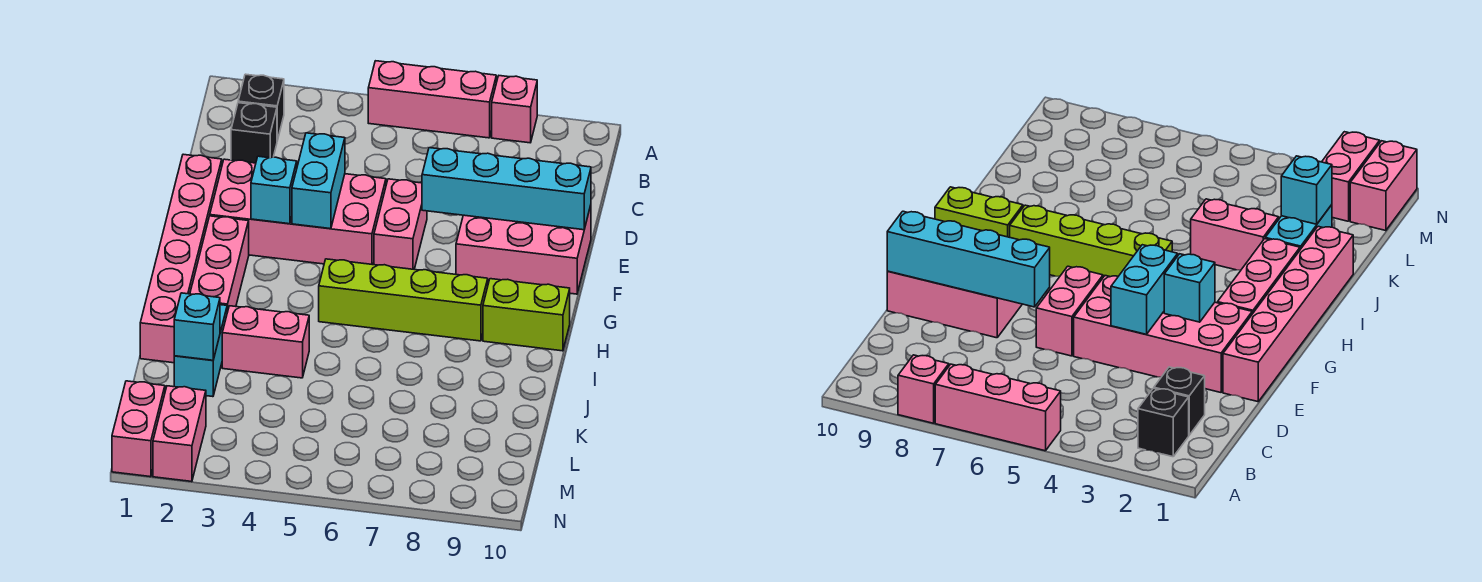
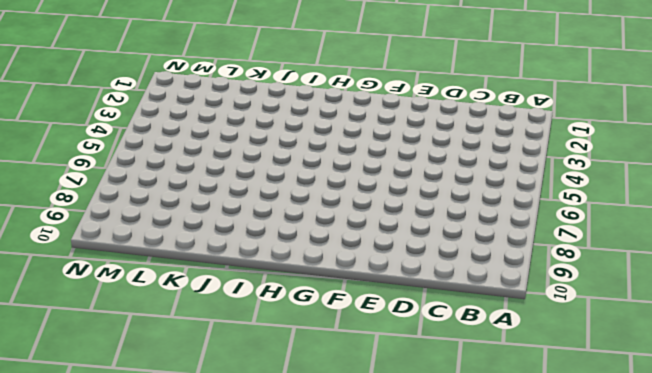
none -> pink 1x3 brick [368,61,496,138]
none -> pink 1x1 brick [492,76,537,143]
none -> black 1x1 brick [238,74,284,141]

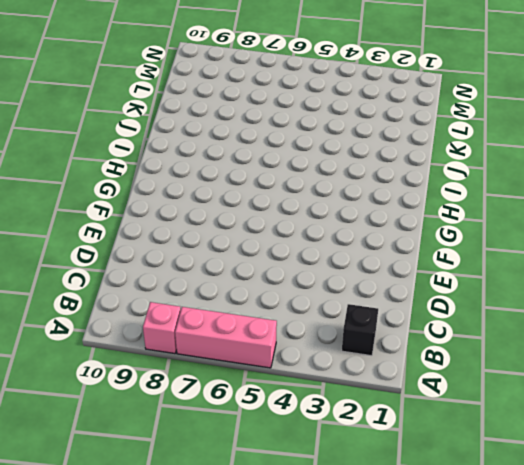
none -> black 1x1 brick [231,103,277,163]
none -> pink 1x6 brick [140,154,222,363]
none -> pink 2x4 brick [210,159,386,265]

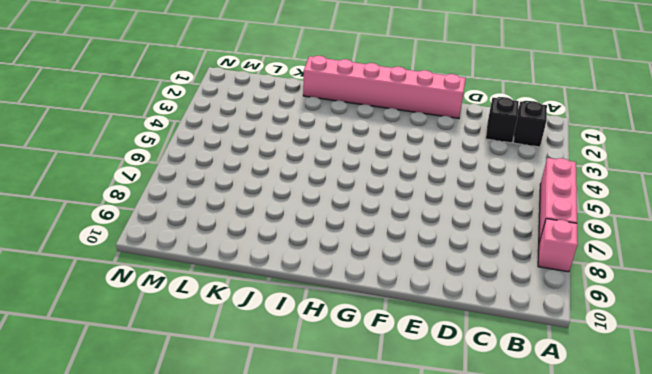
none -> pink 2x4 brick [210,159,386,265]
none -> pink 1x2 brick [374,179,427,269]
none -> pink 2x3 brick [456,205,591,294]

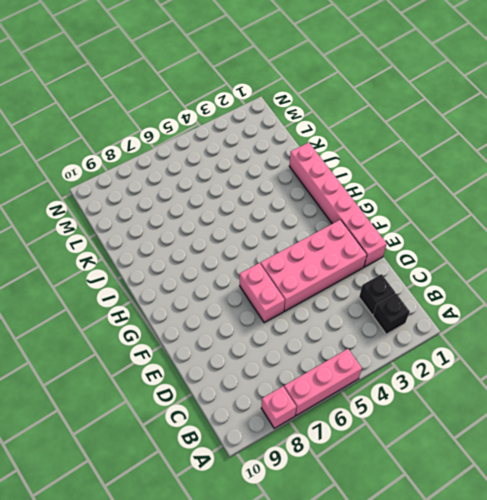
none -> pink 2x3 brick [456,205,591,294]
none -> pink 1x3 brick [190,216,249,312]
none -> lime 1x4 brick [319,259,488,341]

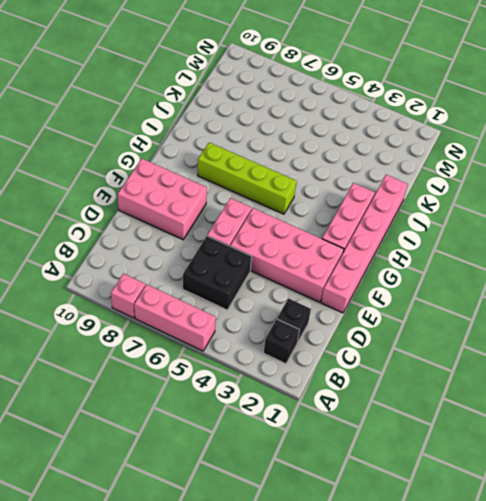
black 2x2 brick [183,236,252,310] -> none
none -> lime 1x2 brick [483,279,570,351]
none -> cyan 1x2 brick [174,305,227,397]
none -> pink 1x2 brick [222,306,309,378]

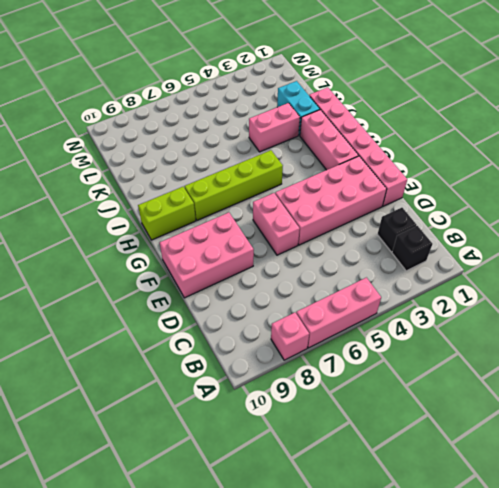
none -> pink 1x2 brick [112,381,165,477]
none -> pink 1x2 brick [153,386,206,482]
none -> cyan 1x2 brick [292,133,345,229]

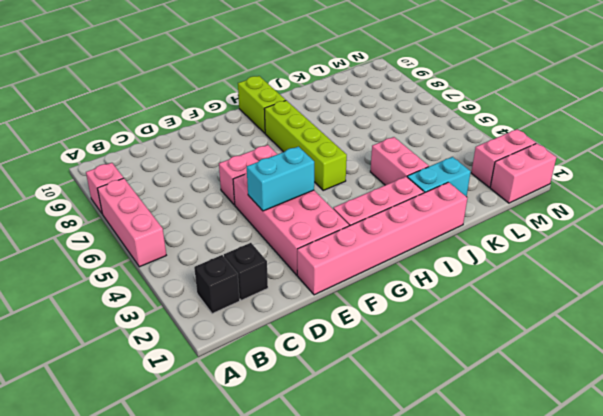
none -> pink 2x3 brick [456,205,591,294]
none -> cyan 1x4 brick [422,148,591,230]
none -> cyan 1x1 brick [251,156,297,224]

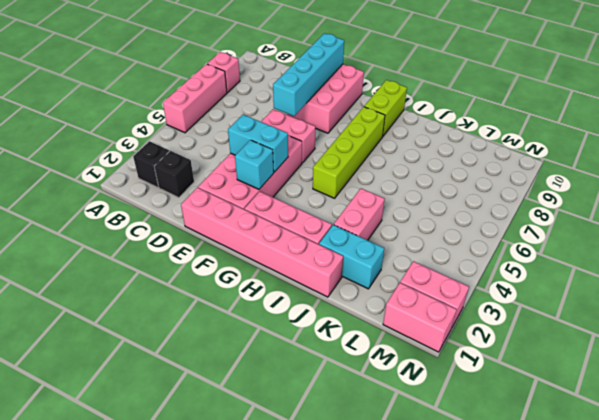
none -> cyan 1x1 brick [174,293,220,360]

